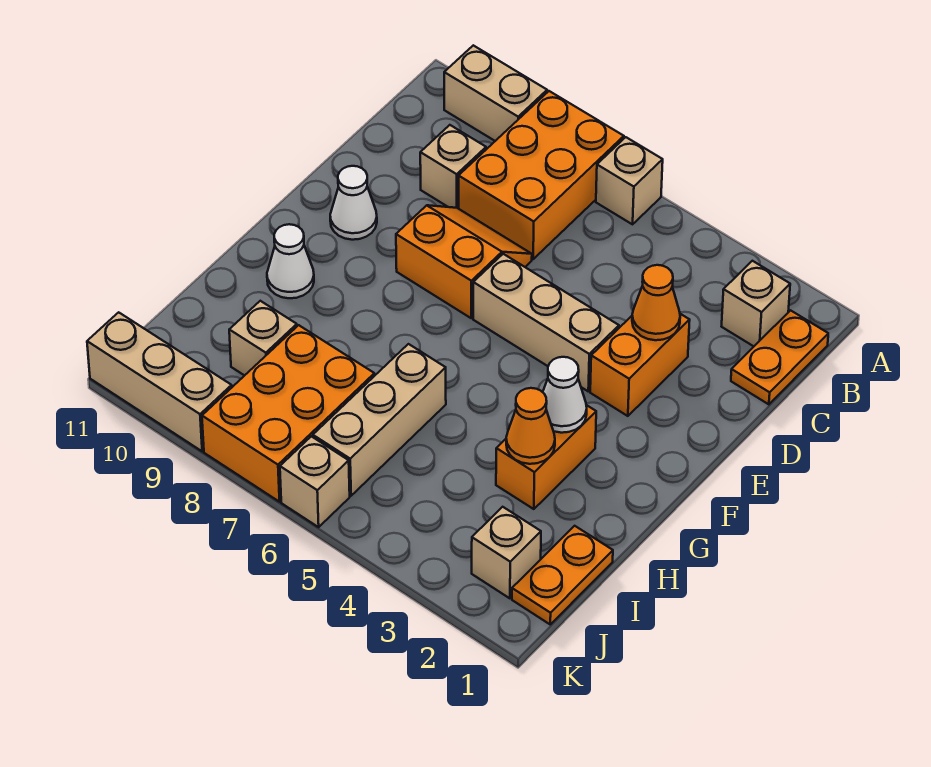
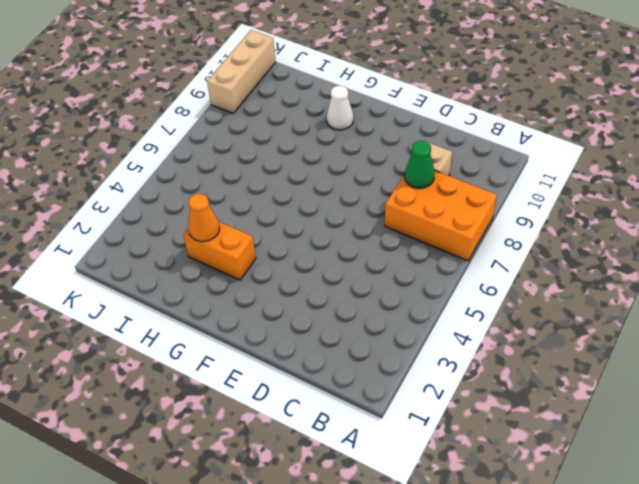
green 1x1 cone [405,141,435,188] -> none
none -> tan 1x1 brick [596,137,663,224]
none -> tan 1x2 brick [444,45,547,141]
none -> orange 1x2 plate [731,310,828,404]

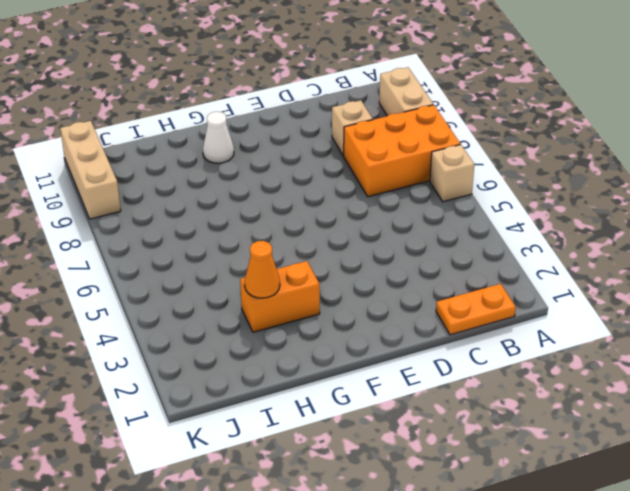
none -> tan 1x1 brick [722,261,790,346]
none -> orange 1x2 brick [590,314,690,416]
none -> orange 2x2 slope [396,205,532,318]

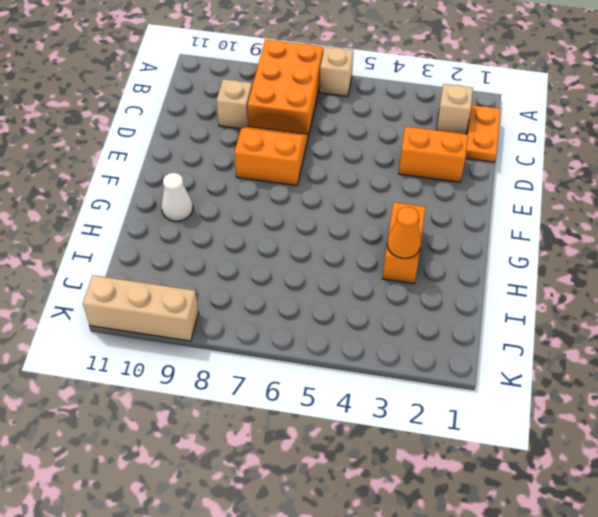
orange 1x2 brick [399,126,468,182] -> orange 1x2 brick turned to [590,314,690,416]
none -> tan 1x2 brick [444,45,547,141]
none -> tan 1x3 brick [473,254,619,391]
none -> white 1x1 cone [330,166,377,240]

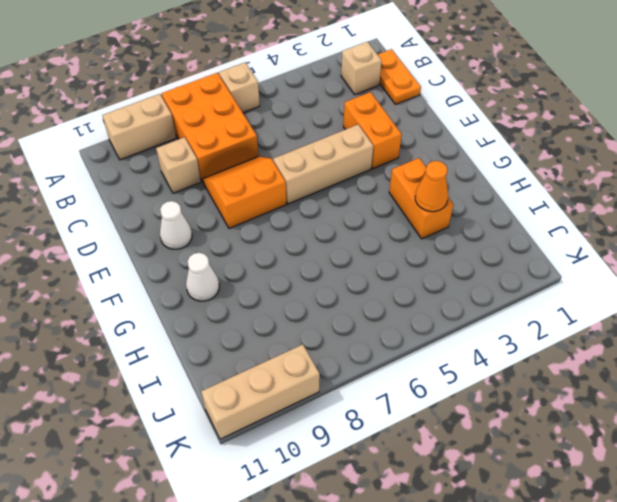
none -> tan 1x3 brick [313,344,446,496]
none -> orange 1x2 plate [512,526,613,624]
none -> orange 2x3 brick [202,325,374,502]

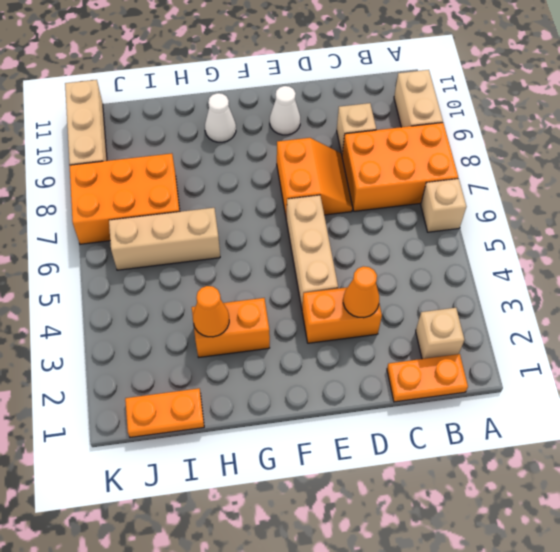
none -> tan 1x1 brick [229,301,297,376]
none -> tan 1x1 brick [472,507,541,598]
none -> tan 1x1 brick [280,436,350,527]

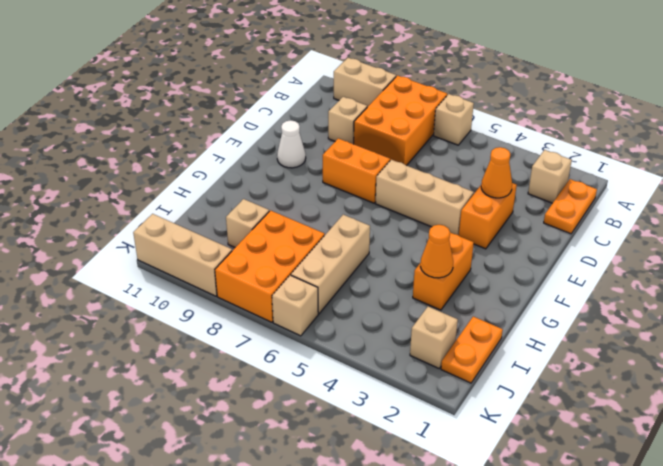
none -> white 1x1 cone [267,224,314,298]
none -> white 1x1 cone [543,357,587,433]

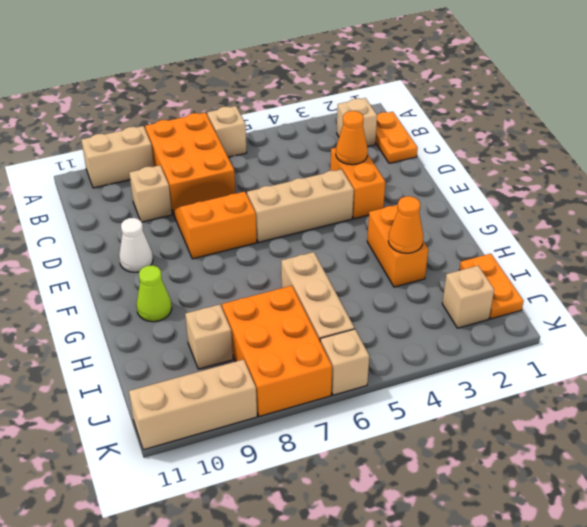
lime 1x1 cone [136,265,172,322] -> white 1x1 cone [267,224,314,298]
none -> white 1x1 cone [543,357,587,433]

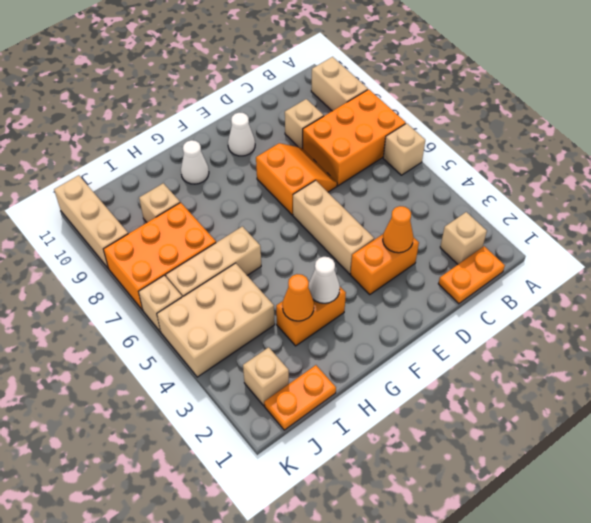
tan 2x3 brick [157,263,275,377] -> none

